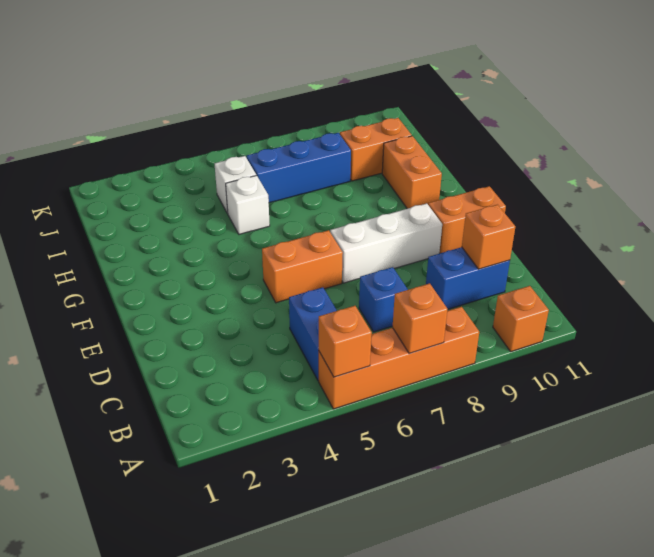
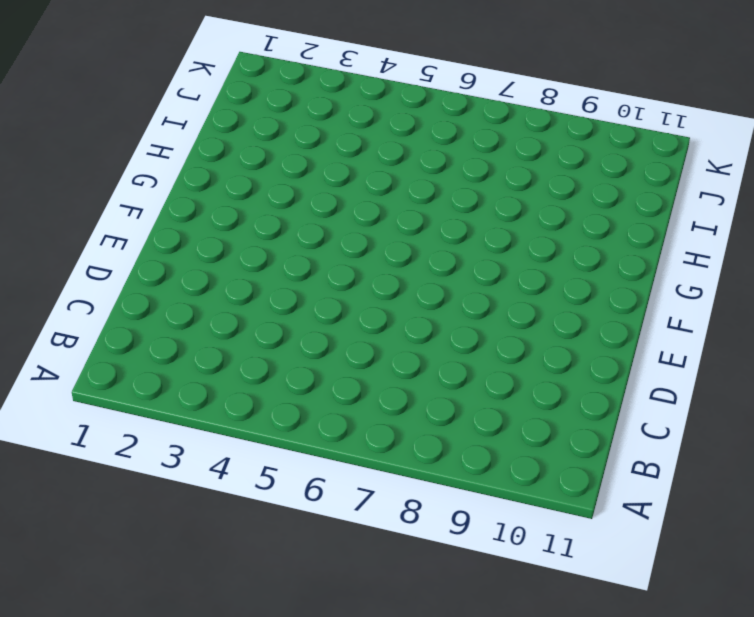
none -> orange 1x4 brick [319,307,479,409]
none -> orange 1x1 brick [493,286,549,352]
none -> blue 1x2 brick [289,287,337,381]

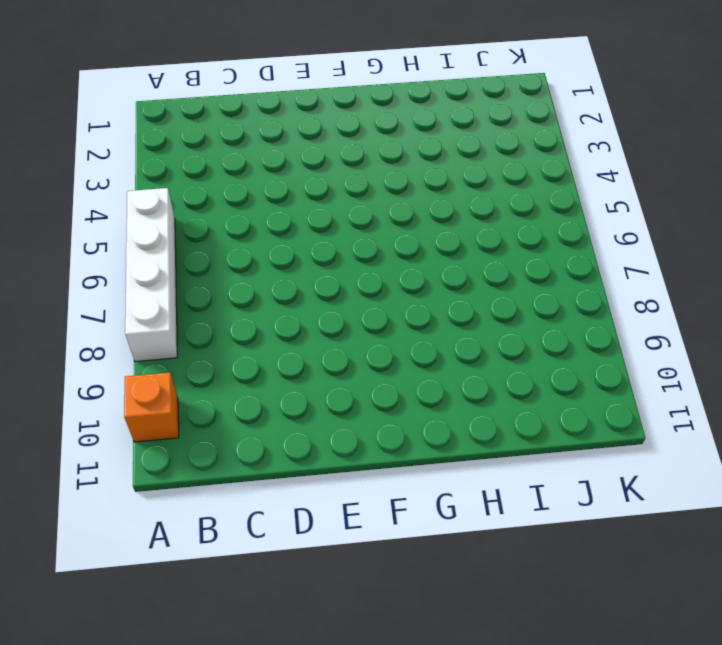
white 1x4 brick [125,188,177,362] -> orange 1x4 brick [319,307,479,409]
none -> blue 1x2 brick [289,287,337,381]
none -> blue 1x1 brick [359,267,408,332]
none -> blue 1x2 brick [426,247,510,309]

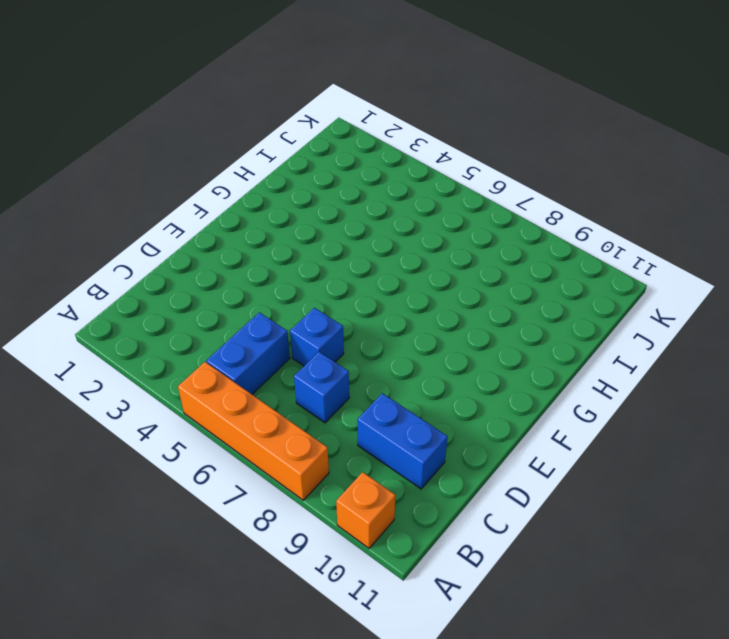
blue 1x1 brick [290,308,344,366] -> none
none -> orange 1x2 brick [262,230,343,303]
none -> white 1x3 brick [330,203,442,283]
none -> orange 1x2 brick [428,186,506,253]

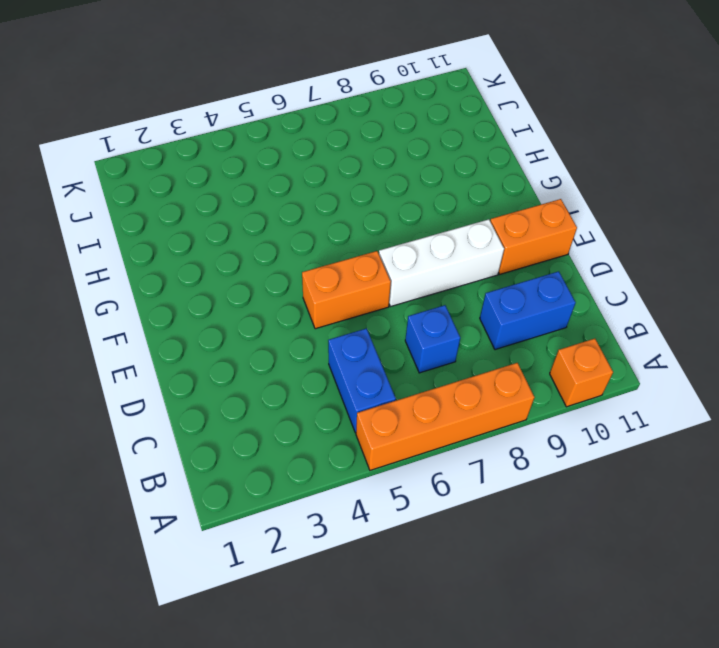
none -> orange 1x2 brick [382,136,442,209]
none -> white 1x1 brick [226,175,270,234]
none -> white 1x1 brick [215,156,256,213]

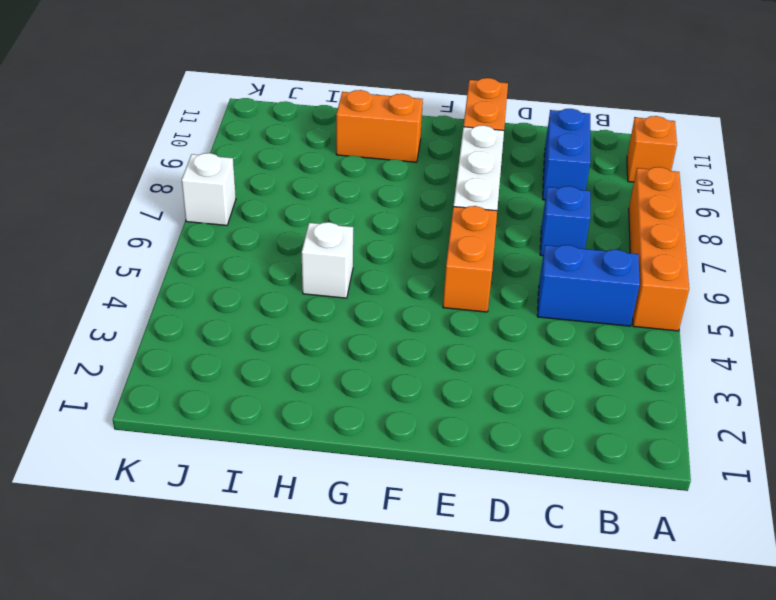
white 1x1 brick [182,153,236,225] -> white 1x1 brick moved to [215,156,256,213]
none -> blue 1x3 brick [247,133,351,203]
none -> orange 1x2 brick [340,118,412,181]
none -> orange 1x1 brick [319,306,372,377]

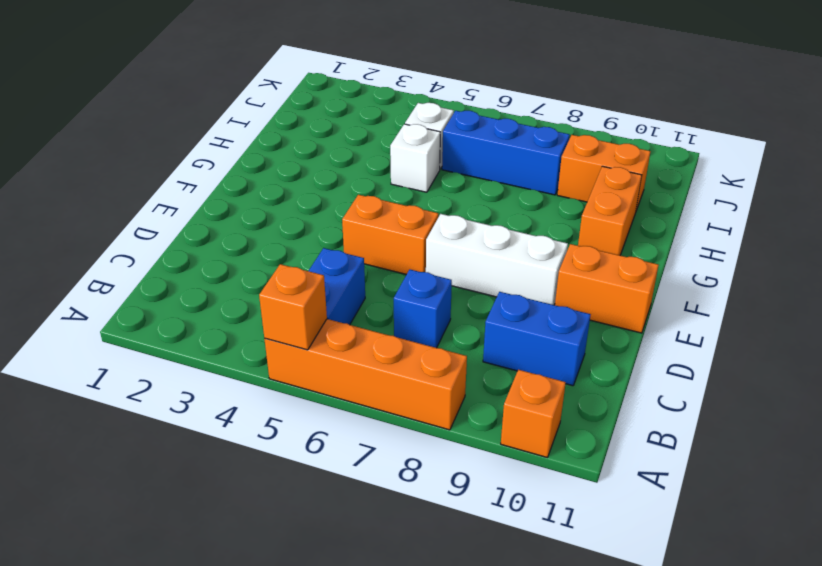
none -> orange 1x1 brick [393,283,448,354]
none -> orange 1x1 brick [462,205,515,269]

